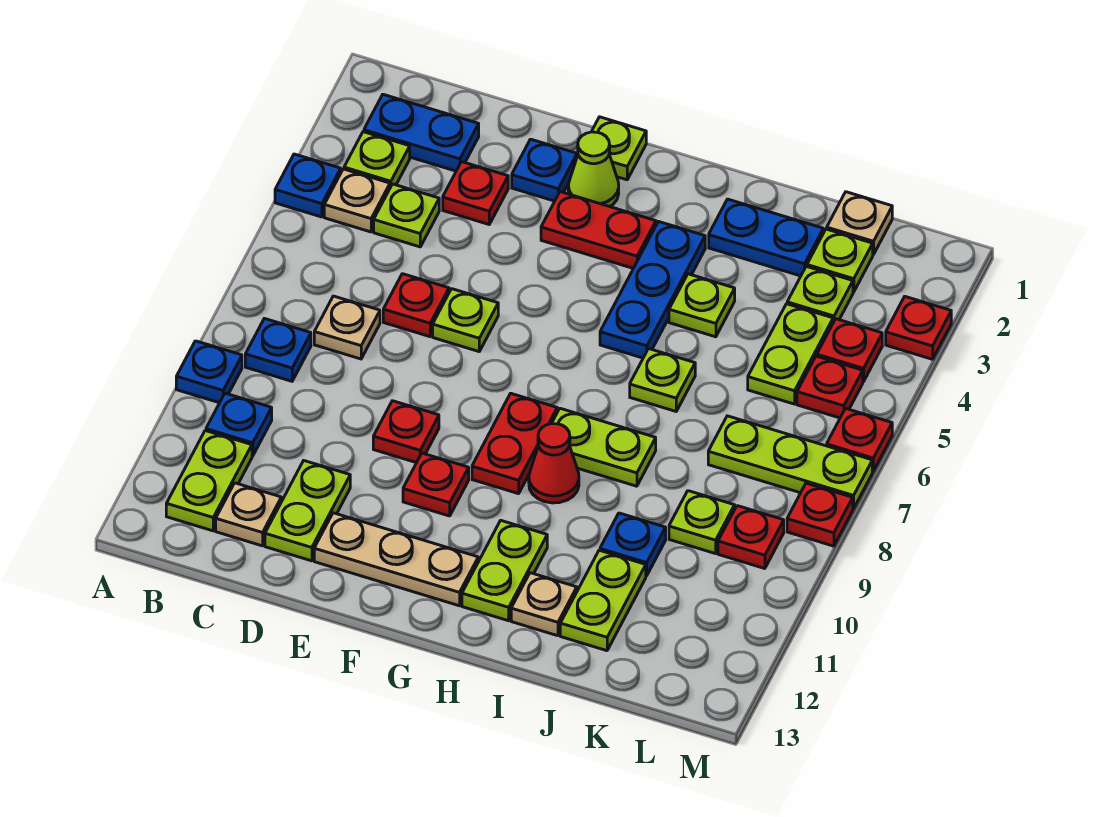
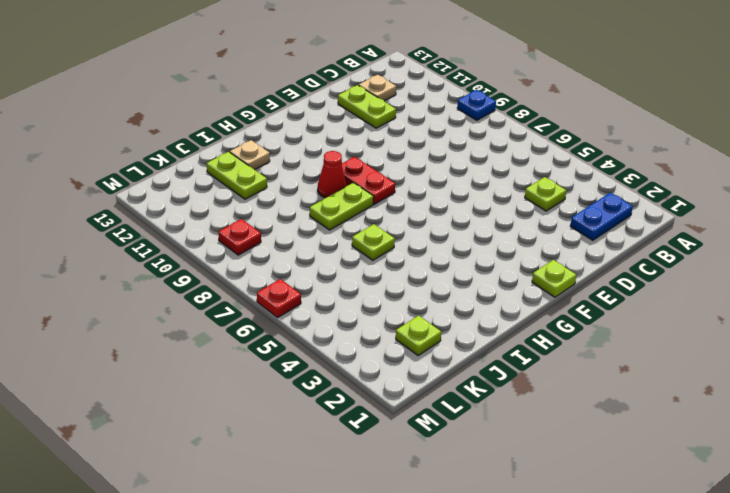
none -> blue 1x1 plate [275,154,341,217]
none -> lime 1x1 plate [344,132,410,188]
none -> tan 1x1 plate [324,169,390,232]
none -> blue 1x1 plate [245,318,311,381]

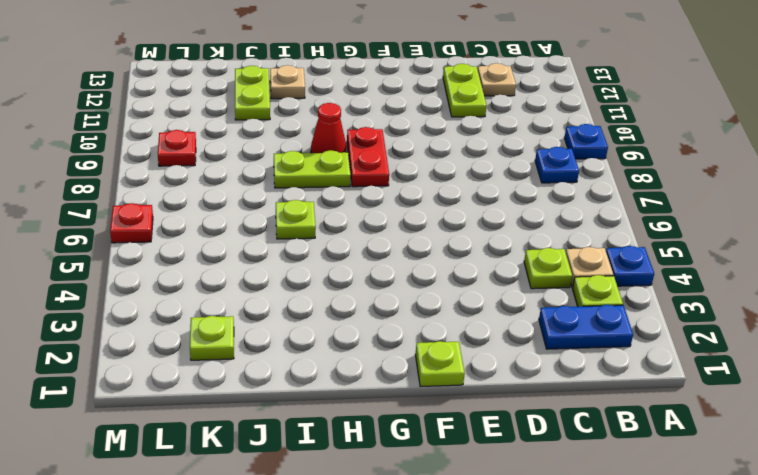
none -> blue 1x1 plate [206,393,272,456]
none -> lime 1x2 plate [166,431,252,531]
none -> tan 1x1 plate [314,296,380,359]
none -> red 1x1 plate [443,162,508,224]

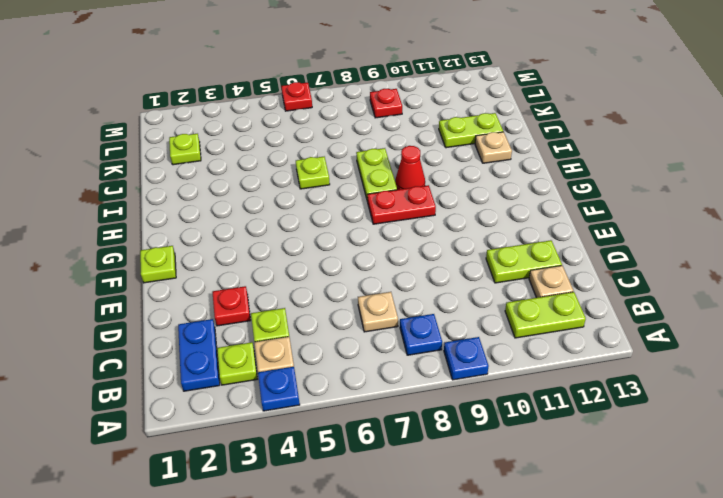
none -> blue 1x1 plate [206,393,272,456]
none -> red 1x1 plate [383,274,449,337]
none -> blue 1x1 plate [512,139,577,201]
none -> lime 1x1 plate [433,289,498,352]

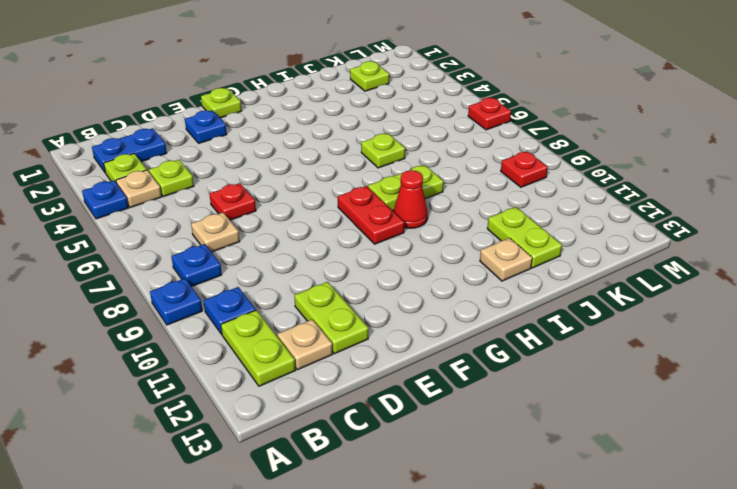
none -> red 1x1 plate [443,162,508,224]
none -> lime 1x1 plate [433,289,498,352]
none -> red 1x1 plate [373,401,439,463]
none -> tan 1x3 plate [314,513,478,606]

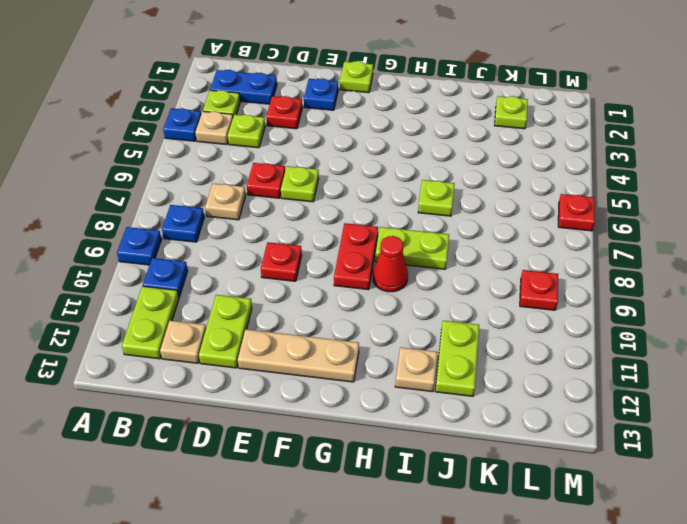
none -> lime 1x1 cone [568,132,619,207]
none -> red 1x2 plate [541,192,656,268]
none -> red 1x1 plate [403,453,469,516]
none -> blue 1x3 plate [600,222,705,358]

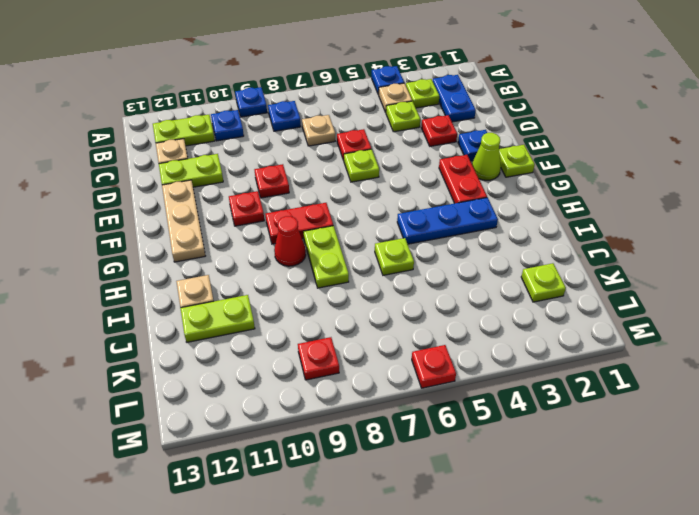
none -> lime 1x2 plate [462,521,547,621]
none -> blue 1x2 plate [709,199,823,276]
none -> lime 1x1 plate [669,274,735,337]
none -> blue 1x1 plate [600,513,666,576]

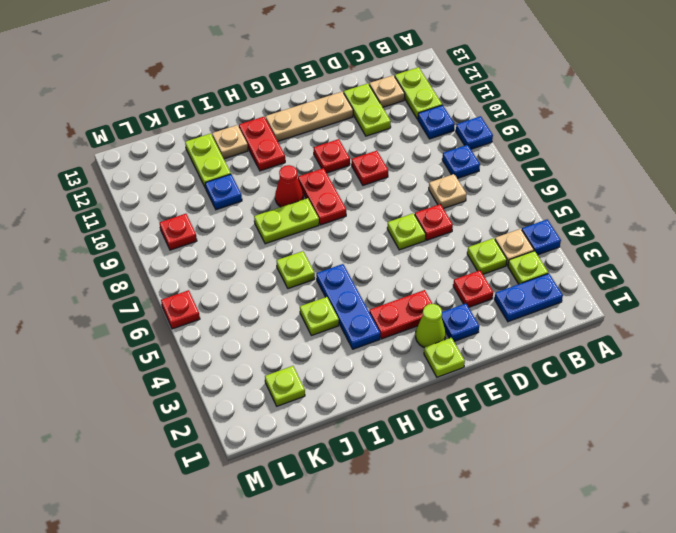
red 1x2 plate [239,117,285,171] -> lime 1x2 plate [462,521,547,621]
none -> blue 1x2 plate [709,199,823,276]
none -> tan 1x1 plate [827,192,892,255]
none -> lime 1x1 plate [787,266,853,322]
none -> lime 1x2 plate [748,304,833,404]

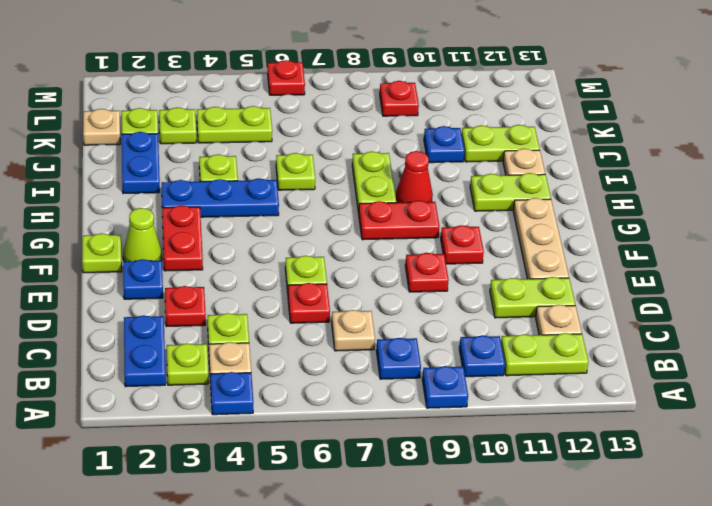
none -> lime 1x3 plate [708,416,872,509]
none -> lime 1x1 plate [669,491,735,554]
none -> red 1x1 plate [817,319,882,382]
none -> red 1x1 plate [797,356,863,418]

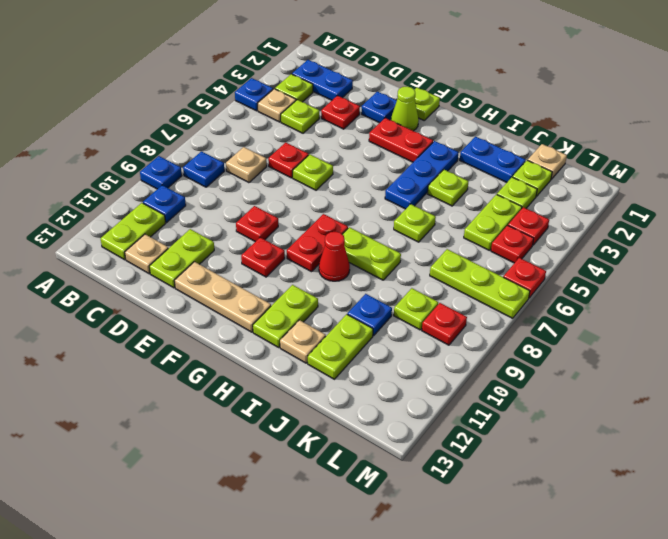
none -> red 1x1 plate [886,297,951,359]
none -> red 1x1 plate [787,483,853,546]

